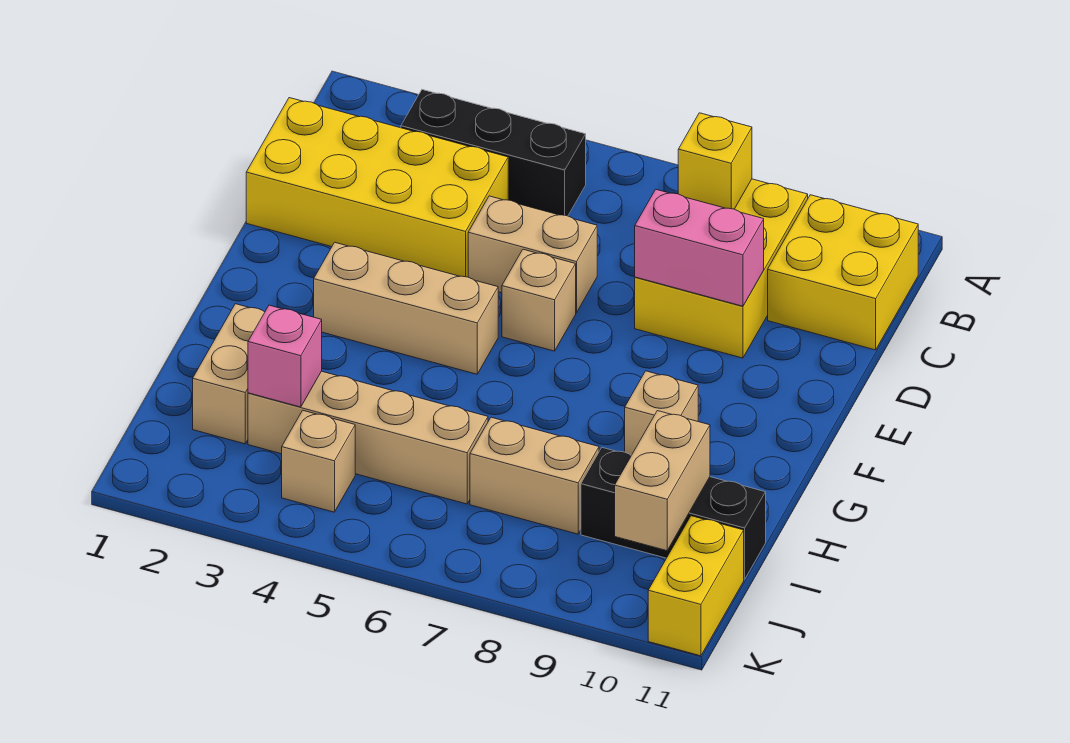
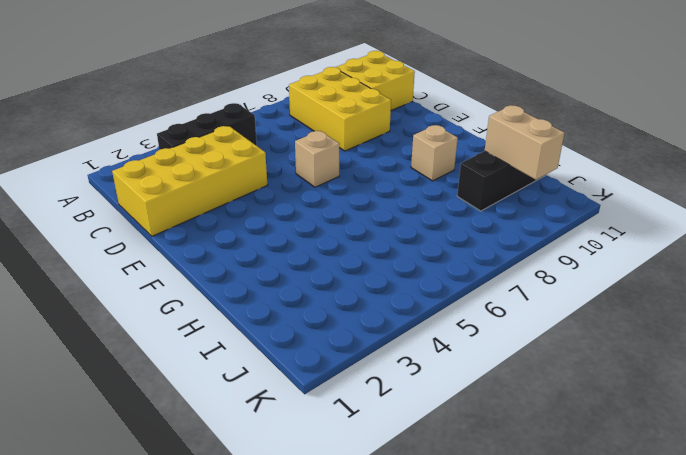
none -> tan 1x2 brick [468,196,597,313]
none -> tan 1x3 brick [314,242,498,374]
none -> tan 1x2 brick [193,304,265,444]

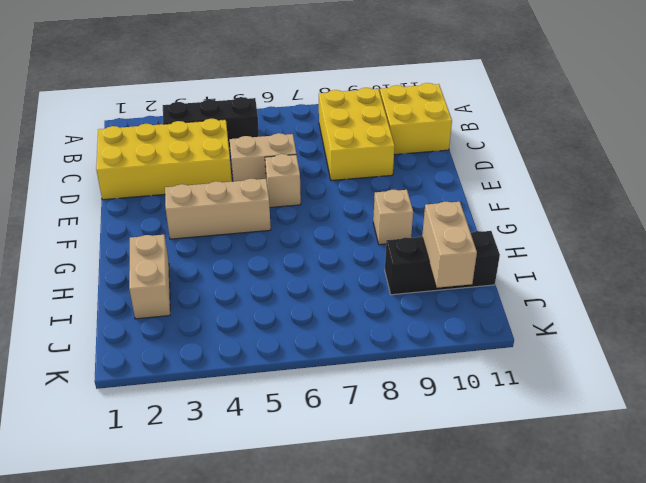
none -> tan 1x4 brick [248,371,488,504]
none -> tan 1x2 brick [470,417,599,534]
none -> tan 1x1 brick [282,410,355,512]

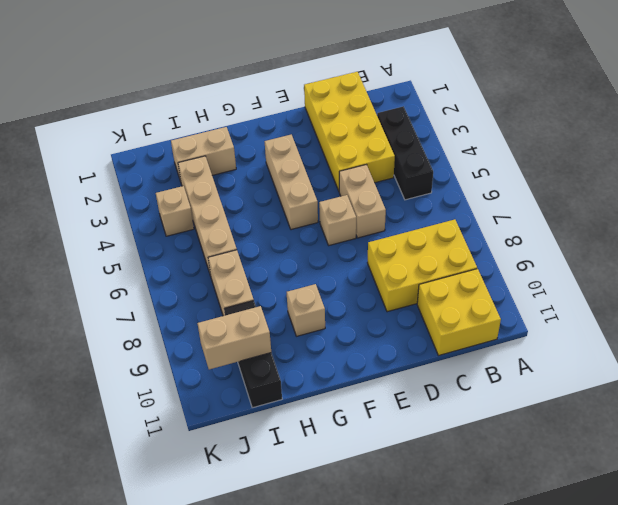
none -> yellow 1x2 brick [648,516,744,656]
none -> yellow 1x1 brick [678,113,752,209]
none -> pink 1x2 brick [635,190,764,306]

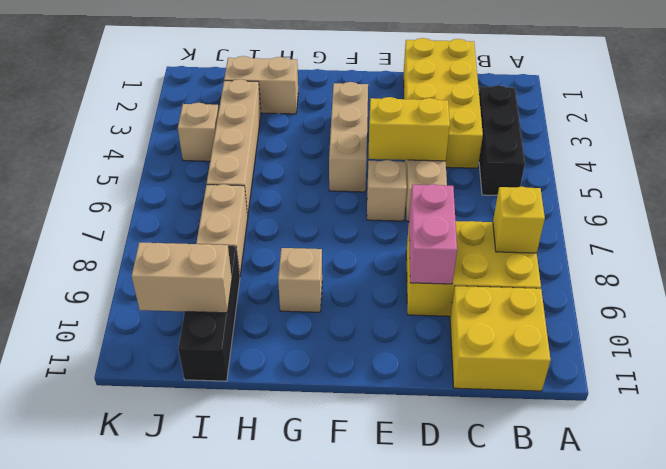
yellow 1x2 brick [369,97,450,161] -> yellow 1x2 brick moved to [648,516,744,656]
none -> pink 1x1 brick [248,305,322,407]

